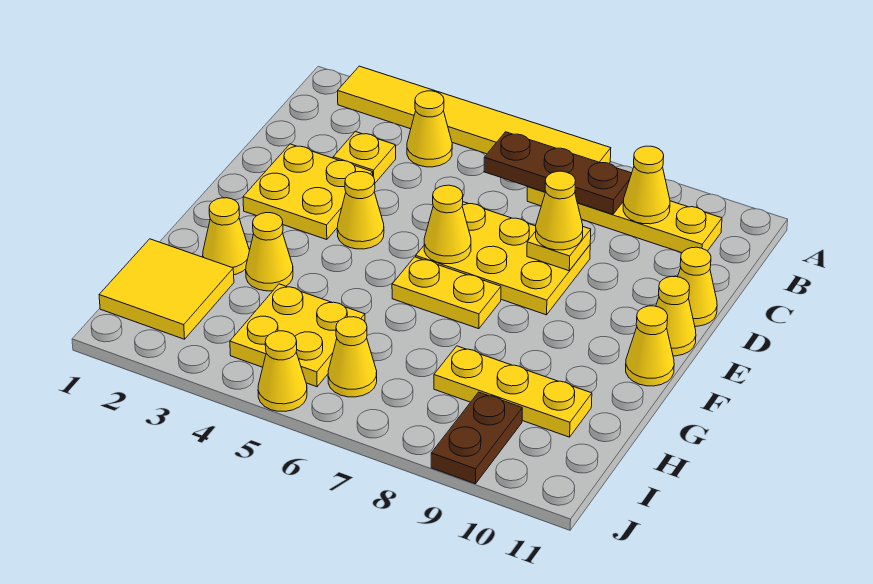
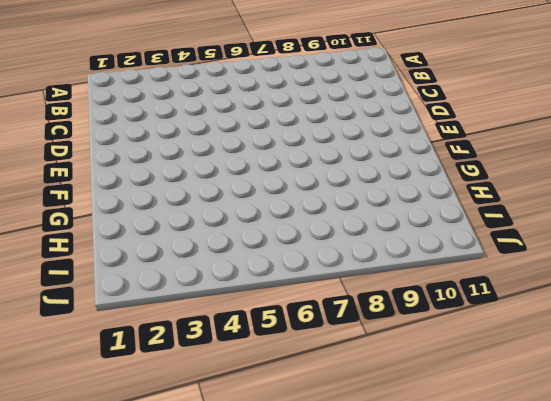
none -> yellow 1x6 tile [338,66,611,163]
none -> yellow 1x1 cone [407,91,452,167]
none -> yellow 1x4 plate [527,187,722,253]

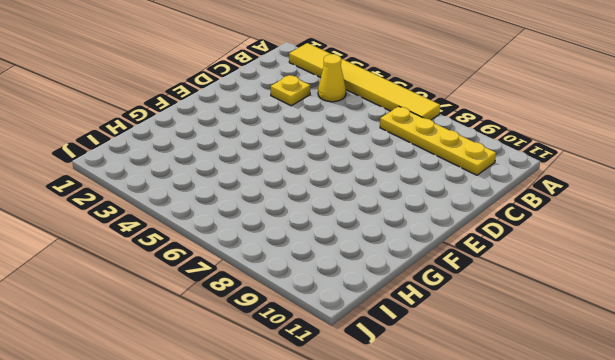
none -> yellow 2x2 plate [243,144,373,240]
none -> yellow 2x3 plate [416,202,590,315]
none -> yellow 1x1 cone [678,247,717,326]

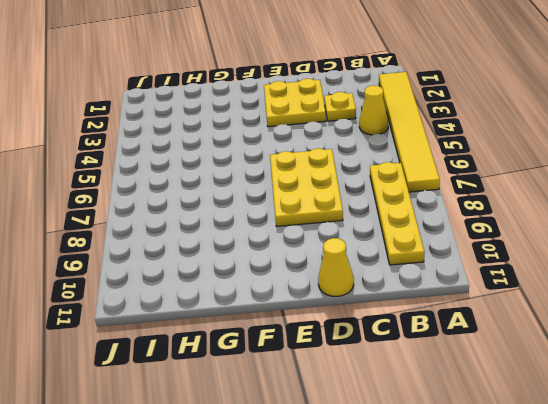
none -> yellow 1x1 cone [337,172,384,249]
none -> yellow 1x1 cone [656,276,696,356]
none -> yellow 1x2 plate [392,257,501,329]

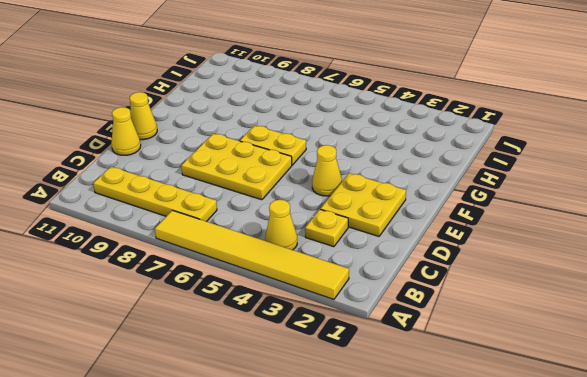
none -> yellow 1x1 cone [626,306,674,386]
none -> yellow 1x1 cone [203,198,250,275]
none -> yellow 1x1 cone [246,213,293,291]

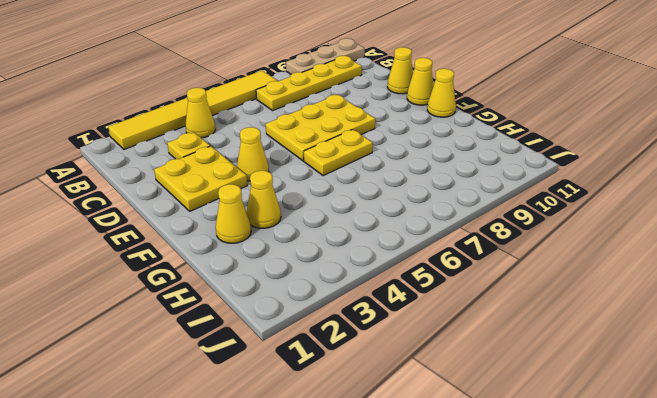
tan 1x3 plate [286,38,365,74] -> none
none -> yellow 2x2 tile [99,239,234,339]
none -> yellow 2x2 plate [230,284,365,387]
none -> yellow 1x3 plate [434,346,592,437]

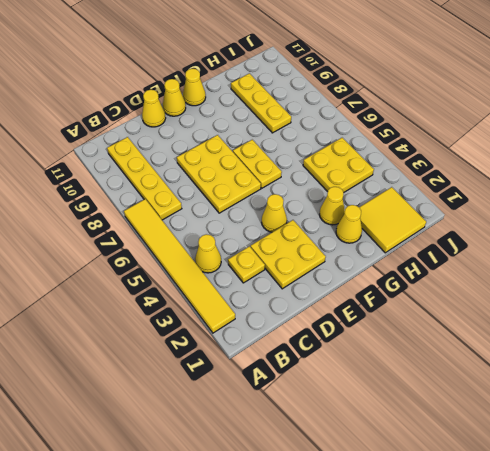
none -> yellow 1x1 cone [328,317,377,397]
none -> brown 1x2 plate [431,392,522,484]
none -> yellow 1x1 cone [258,331,307,411]

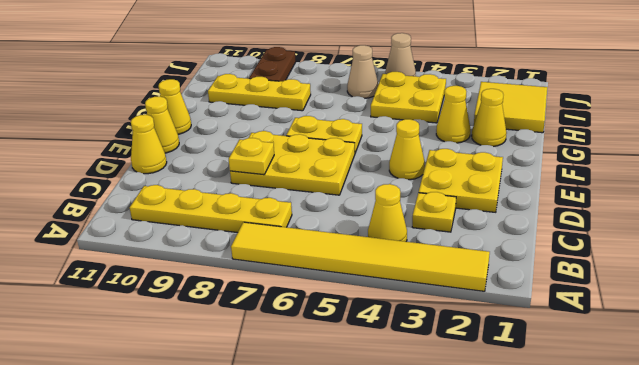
tan 1x1 cone [347,45,378,99] -> yellow 1x1 cone [328,317,377,397]
tan 1x1 cone [385,33,416,76] -> yellow 1x1 cone [258,331,307,411]
none -> brown 1x3 plate [484,132,632,214]
none -> yellow 1x1 cone [623,146,670,224]
none -> yellow 1x1 cone [424,185,471,264]

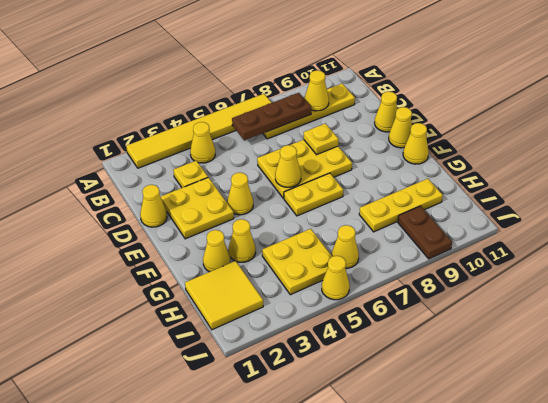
yellow 1x1 cone [140,185,167,227] -> yellow 1x1 cone moved to [536,171,583,250]

